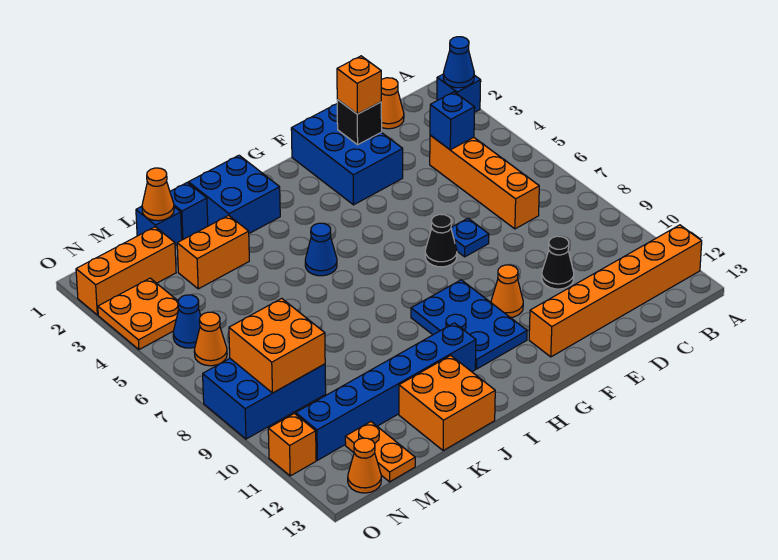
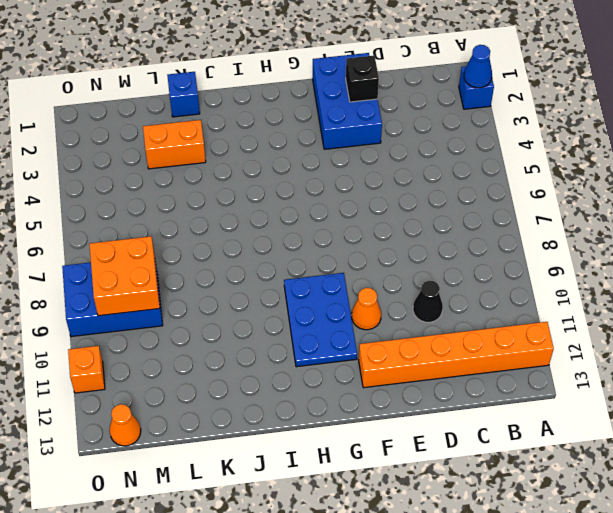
none -> orange 1x1 cone [381,78,404,129]
none -> orange 1x4 brick [430,135,539,229]
none -> blue 1x1 plate [451,218,489,257]
none -> black 1x1 cone [425,214,457,267]

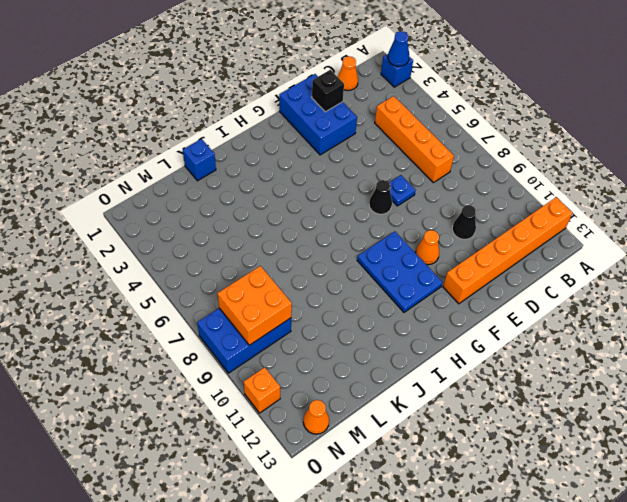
none -> blue 2x2 brick [189,155,280,233]
none -> blue 1x1 cone [305,223,337,276]
none -> blue 1x6 brick [296,323,476,460]
none -> orange 2x2 brick [399,355,495,451]

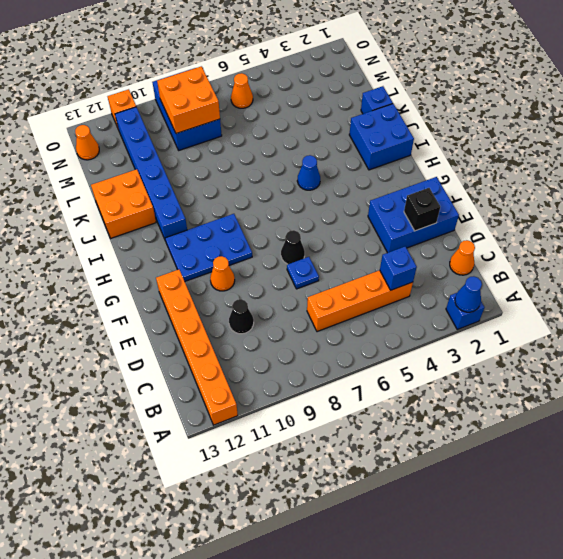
none -> orange 1x2 brick [177,215,249,289]
none -> blue 1x1 brick [136,206,182,245]
none -> orange 1x3 brick [76,227,176,315]
none -> orange 1x2 plate [345,422,415,482]

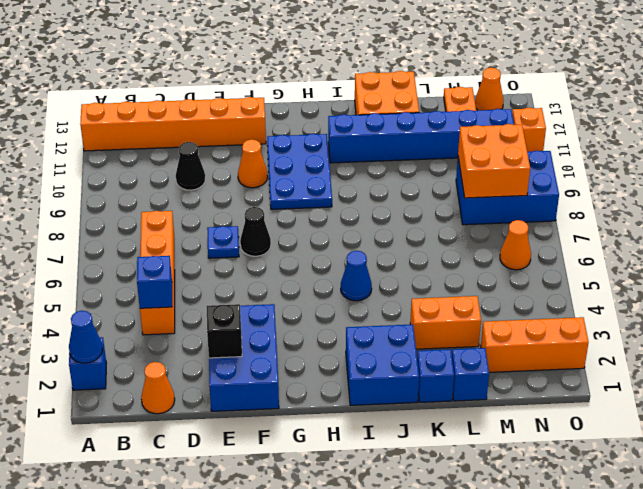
none -> orange 2x2 plate [98,278,179,350]
none -> blue 1x1 cone [173,295,201,348]
none -> orange 1x1 cone [142,168,174,221]
none -> orange 1x1 brick [337,56,381,114]

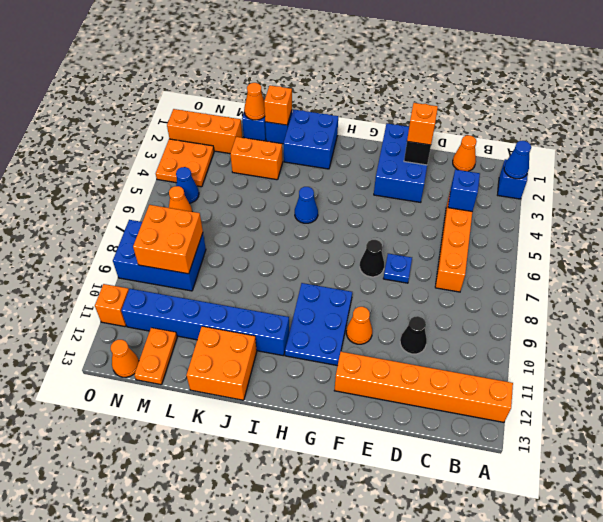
orange 1x1 brick [264,85,292,125] -> none

